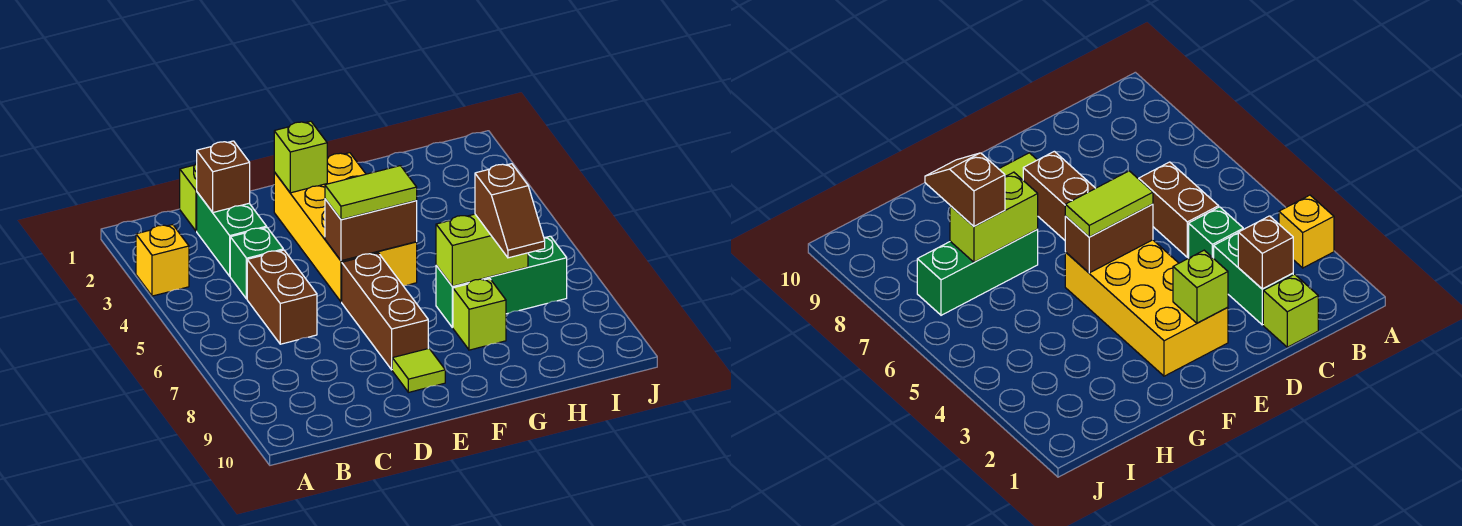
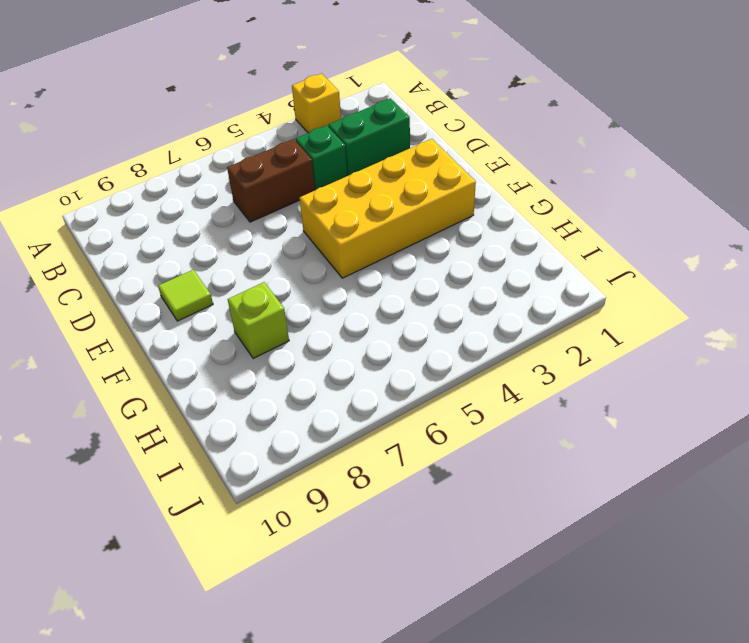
none -> lime 1x1 brick [180,163,197,231]
none -> brown 1x3 brick [342,253,428,370]
none -> green 1x3 brick [436,236,567,327]

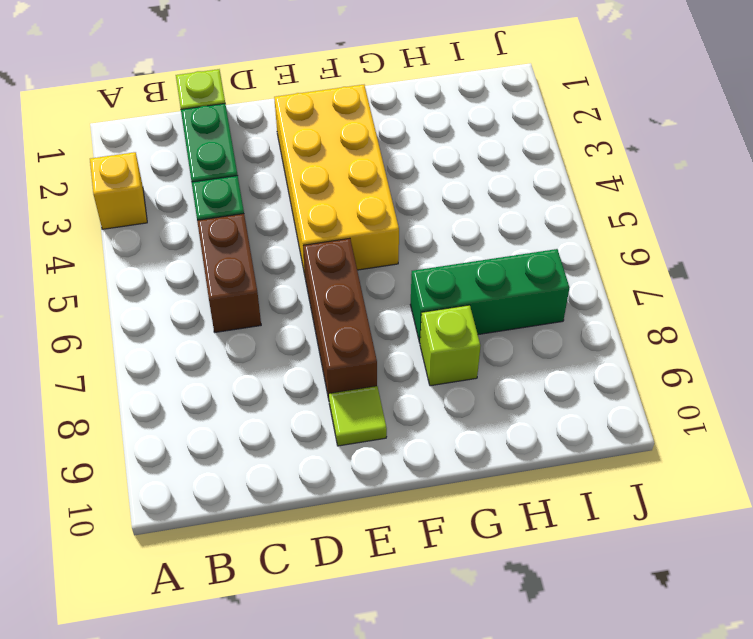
none -> brown 1x1 brick [197,141,250,212]
none -> lime 1x1 brick [274,121,328,193]
none -> brown 1x2 brick [325,199,417,261]

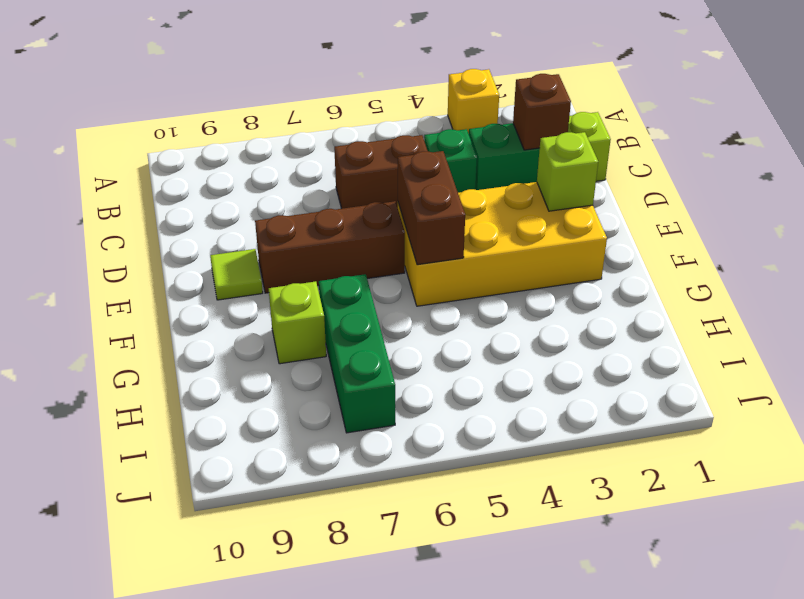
none -> lime 1x2 brick [436,214,528,286]
none -> lime 1x2 tile [325,166,417,219]
none -> brown 1x2 slope [475,164,545,258]

